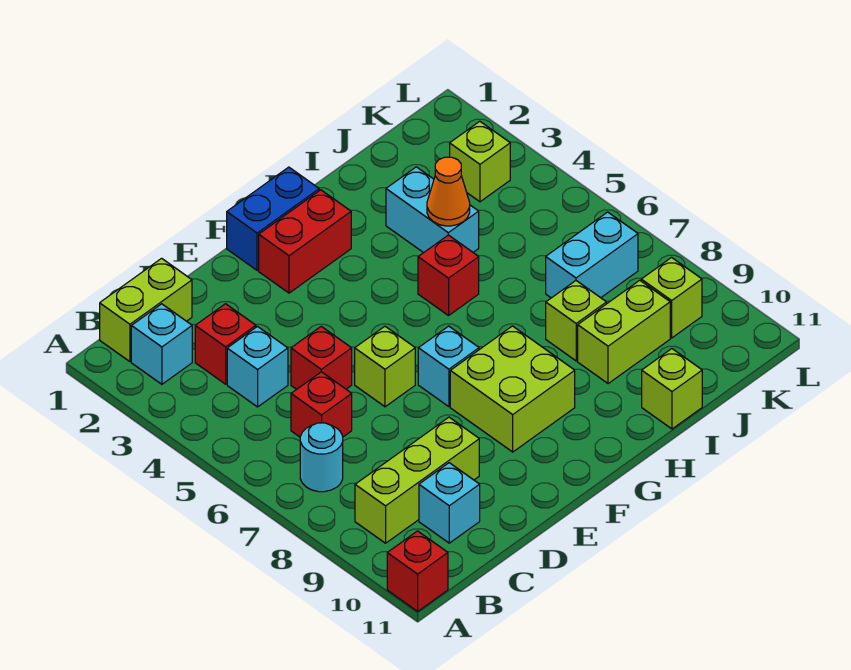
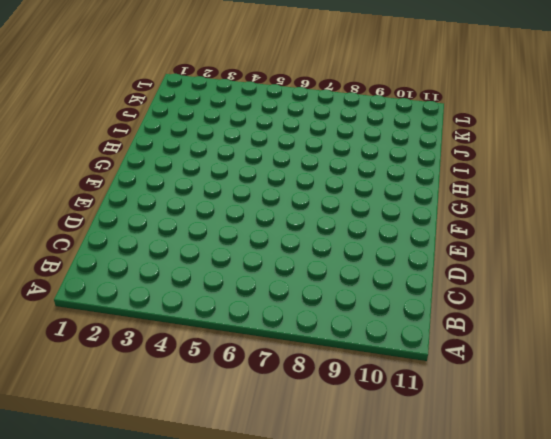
none -> red 1x1 brick [387,531,448,611]
none -> lime 1x2 brick [100,258,192,362]
none -> cyan 1x1 brick [131,304,192,384]

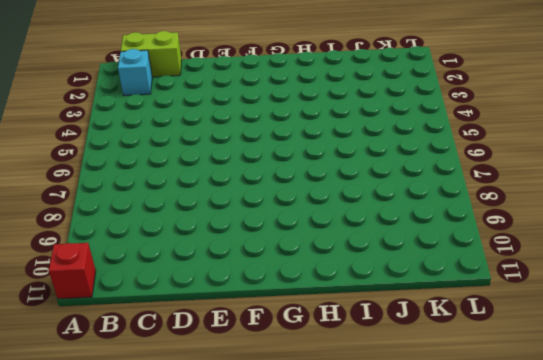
none -> cyan 1x1 round brick [300,423,343,492]
none -> lime 1x3 brick [355,417,479,543]
none -> red 1x1 brick [195,304,256,384]

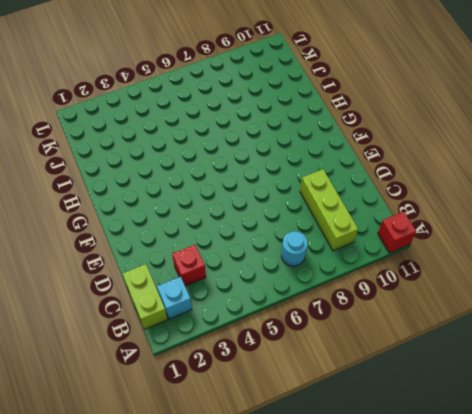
none -> cyan 1x1 brick [227,327,288,407]
none -> red 1x1 brick [291,372,352,437]
none -> cyan 1x1 brick [419,463,480,543]

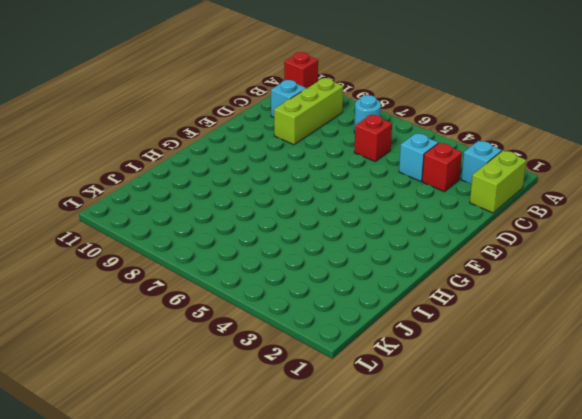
none -> red 1x1 brick [291,326,352,389]
none -> lime 1x1 brick [355,326,415,407]
none -> blue 1x2 brick [227,167,319,270]

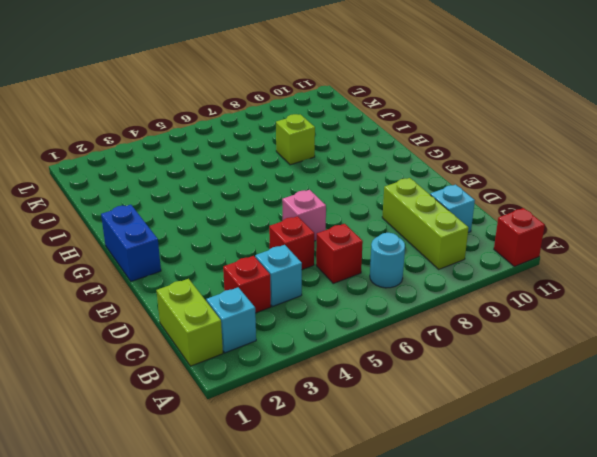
pink 1x1 brick [282,190,326,241] -> lime 1x1 brick [355,326,415,407]
none -> red 1x2 brick [259,190,351,293]
none -> cyan 1x1 brick [418,326,479,407]
none -> lime 2x2 brick [450,326,575,452]

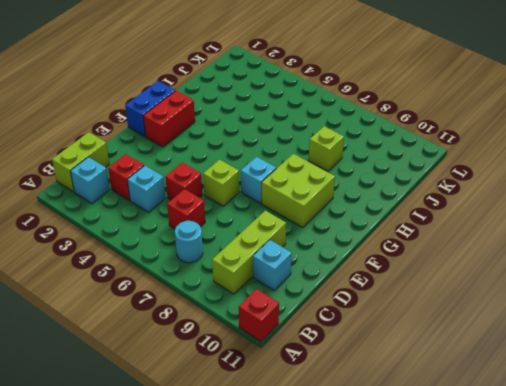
none -> red 1x1 brick [418,235,479,316]
none -> cyan 1x2 brick [386,167,479,253]
none -> lime 1x2 brick [578,280,670,384]

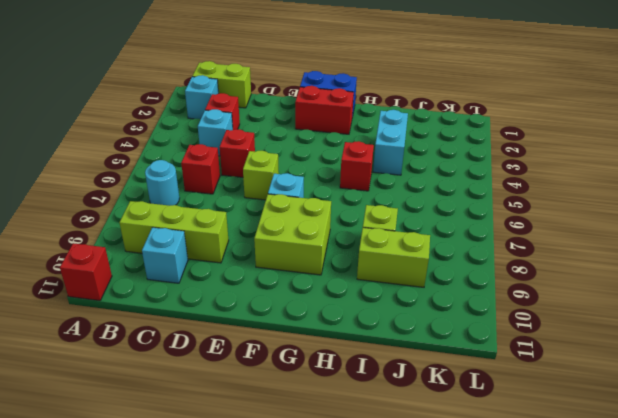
none -> lime 1x1 brick [642,349,702,429]
none -> cyan 1x2 brick [546,212,638,298]
none -> lime 1x1 brick [450,121,510,202]

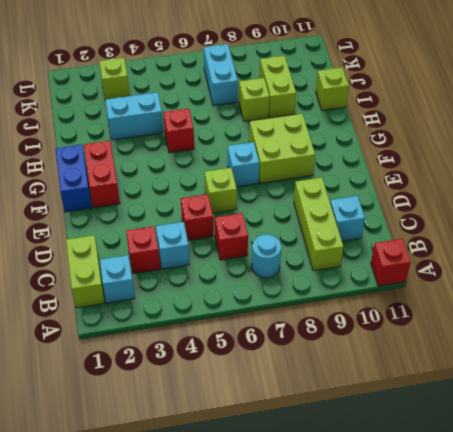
none -> lime 1x1 brick [641,258,702,338]
none -> orange 1x1 cone [427,157,470,226]

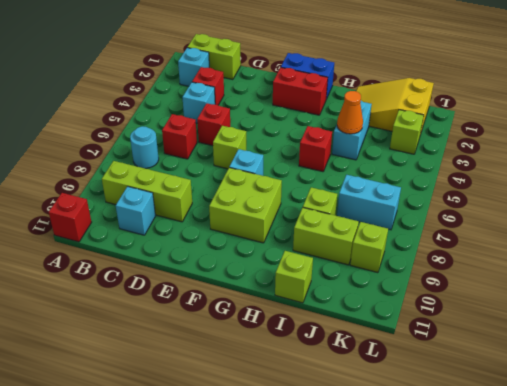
yellow 2x3 slope [356,78,434,135] -> none

